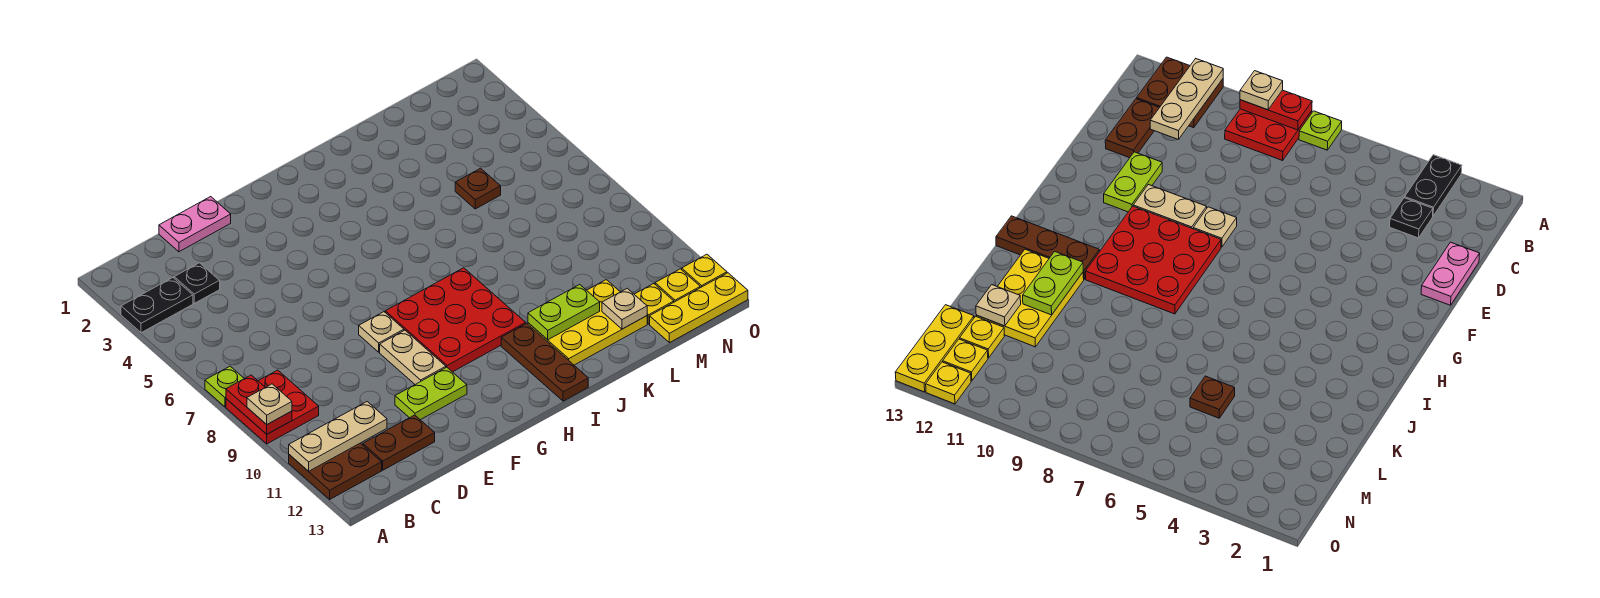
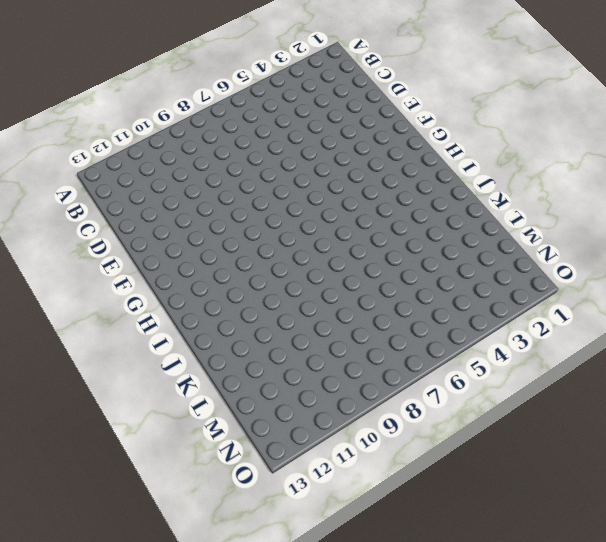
none -> black 1x2 plate [121,278,193,333]
none -> lime 1x1 plate [205,366,244,407]
none -> red 2x2 plate [226,370,319,444]

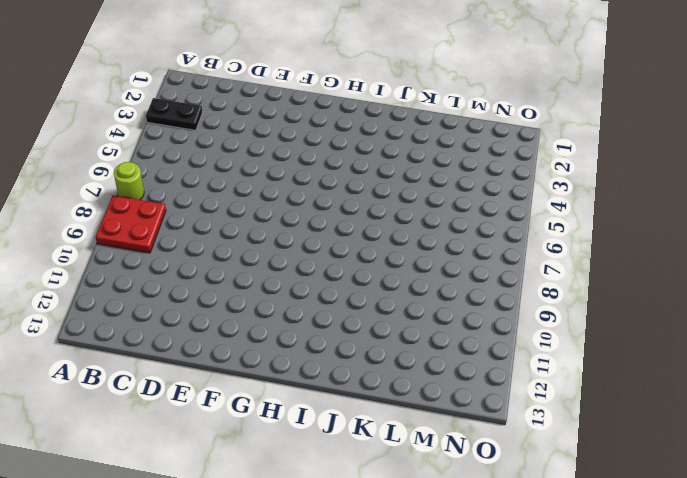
lime 1x1 round brick [114,162,144,200] -> lime 1x1 plate [205,366,244,407]
none -> brown 2x2 plate [289,443,382,499]
none -> black 1x1 plate [174,263,220,303]
none -> brown 1x2 plate [363,415,435,470]

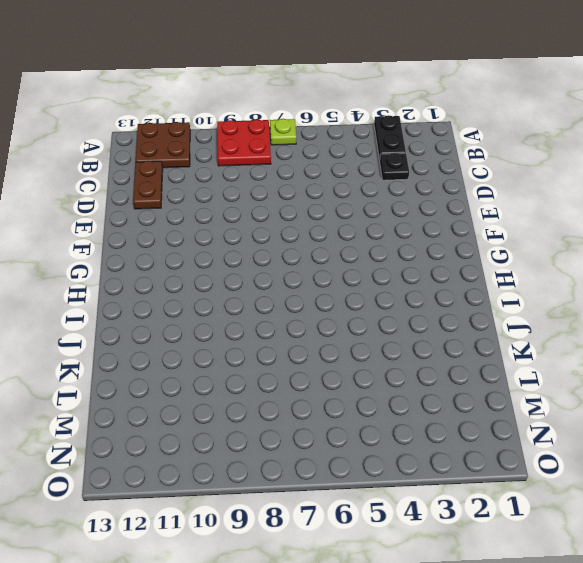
none -> pink 1x2 plate [159,197,231,252]
none -> lime 1x2 plate [395,367,467,420]
none -> tan 1x1 plate [359,312,404,352]

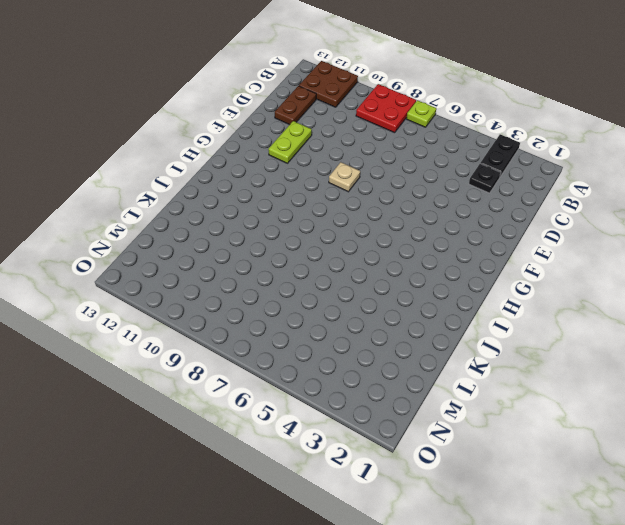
none -> pink 1x2 plate [159,197,231,252]
none -> tan 1x2 plate [380,330,446,384]
none -> red 3x3 plate [385,268,526,372]

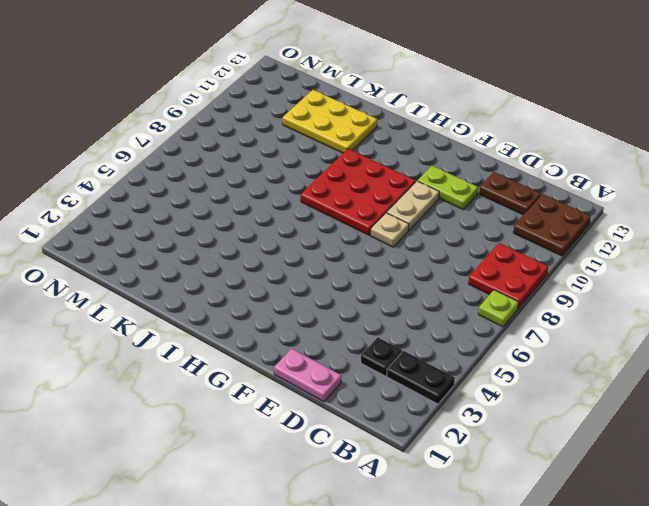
none -> brown 1x3 plate [501,323,588,401]
none -> brown 1x1 plate [455,168,501,209]
none -> yellow 1x1 plate [634,284,674,324]

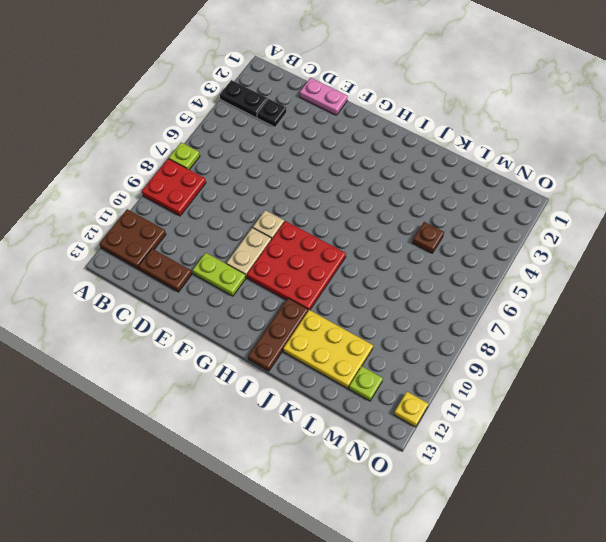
lime 1x1 plate [349,366,383,401] -> yellow 1x1 plate [634,284,674,324]
none -> yellow 1x3 plate [650,273,748,343]
none -> yellow 1x1 plate [655,269,700,302]
none -> red 1x2 plate [226,375,292,434]

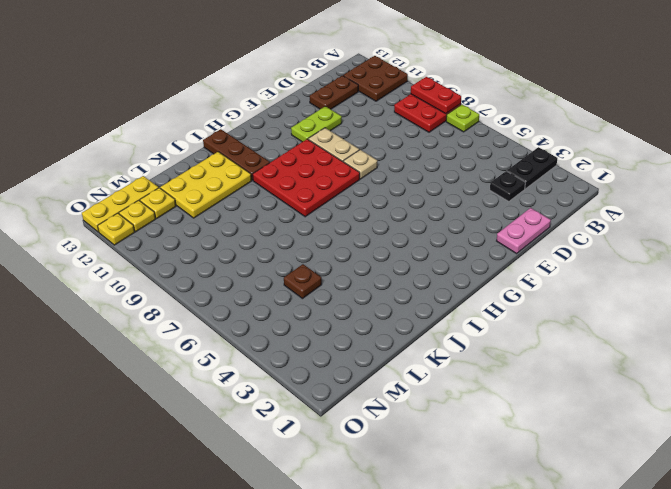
none -> tan 1x3 plate [289,402,387,471]
none -> lime 1x2 plate [528,284,600,340]
none -> tan 1x1 plate [602,288,647,329]

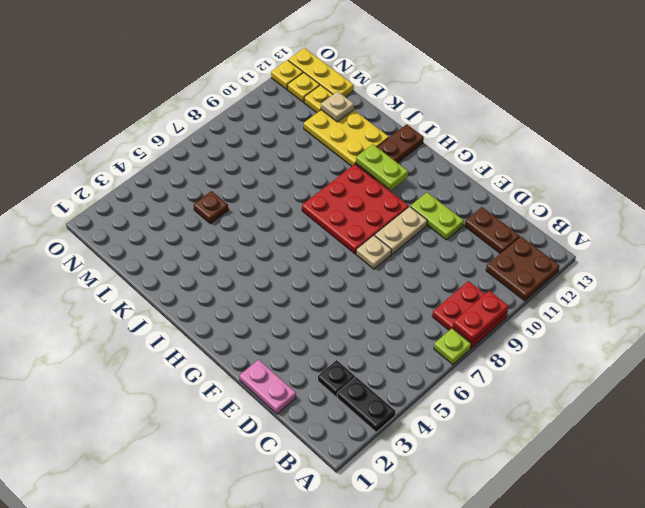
lime 1x2 plate [356,144,408,190] -> lime 1x2 plate moved to [528,284,600,340]
none -> tan 1x3 plate [289,402,387,471]
none -> tan 1x1 plate [247,384,292,424]

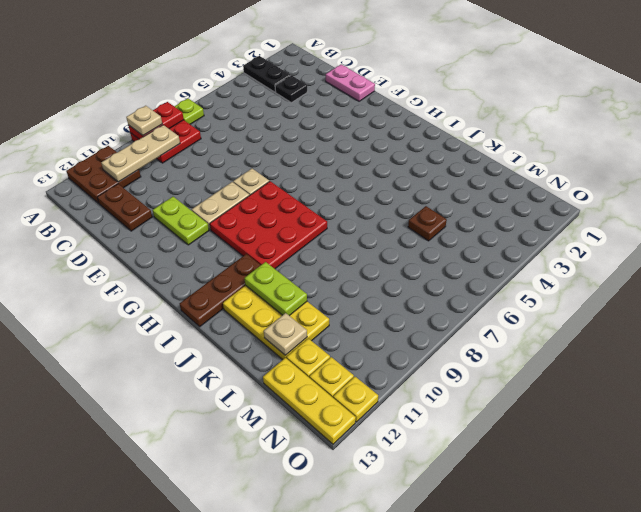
tan 1x3 plate [101,125,180,182] -> tan 1x3 plate turned to [289,402,387,471]

